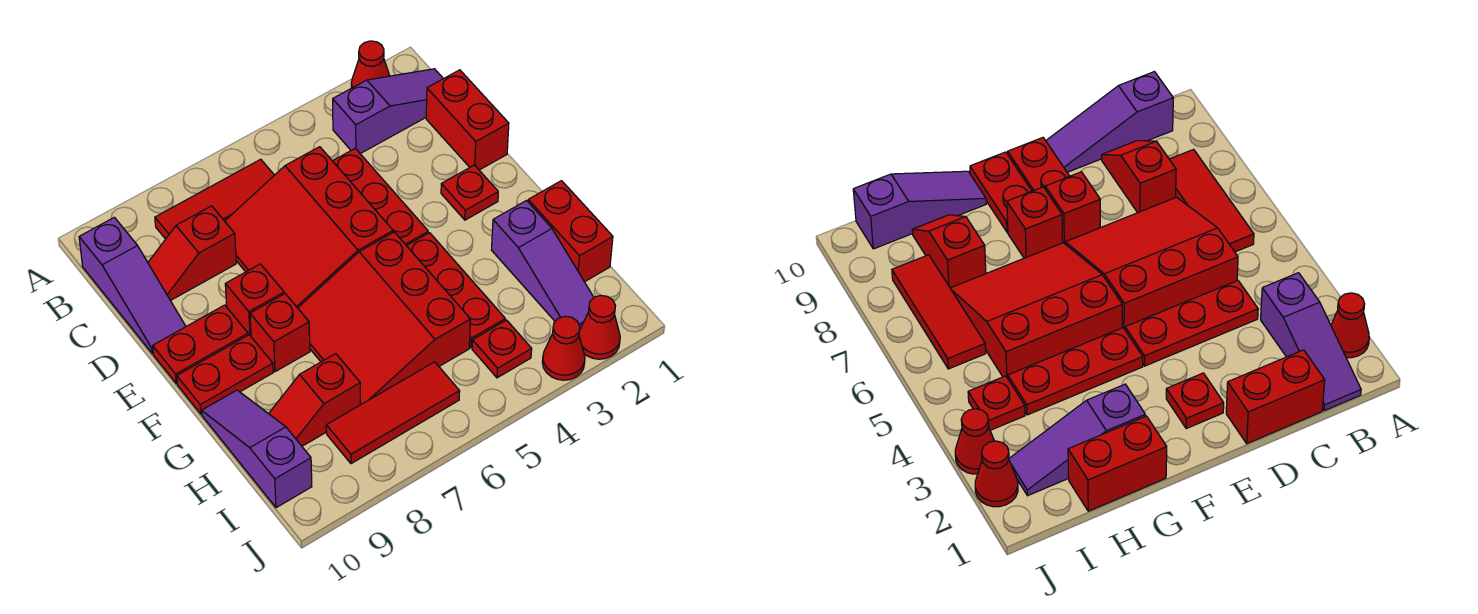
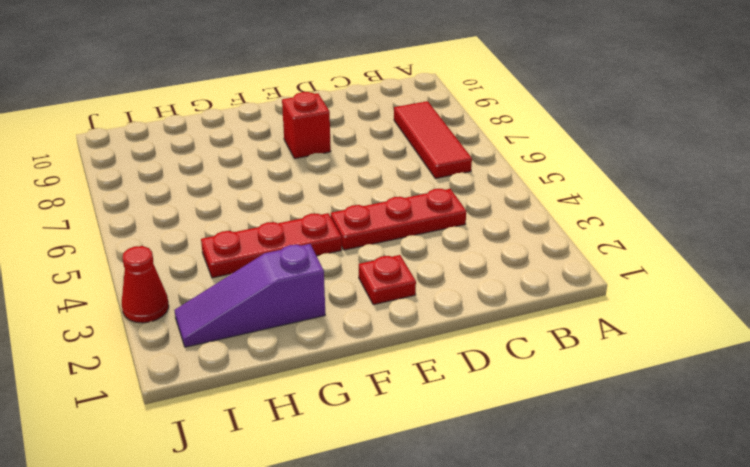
none -> red 1x1 cone [351,41,390,88]
none -> purple 1x3 slope [333,69,443,154]
none -> purple 1x3 slope [79,217,186,353]

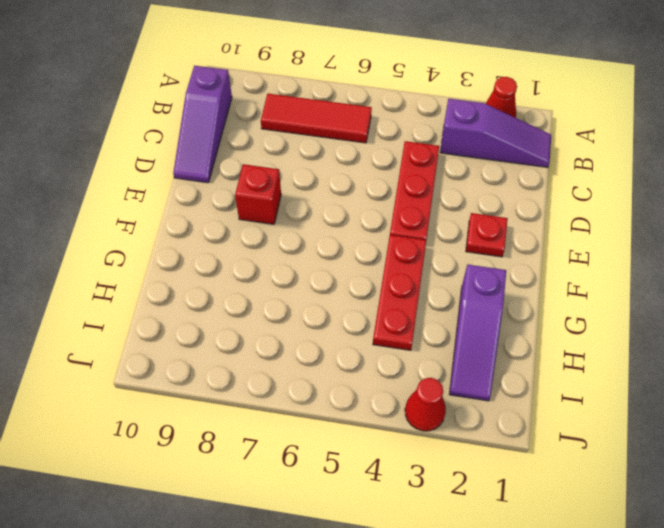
none -> red 1x2 brick [426,70,509,170]
none -> red 3x3 slope [225,147,393,308]
none -> red 1x2 slope [148,206,236,300]

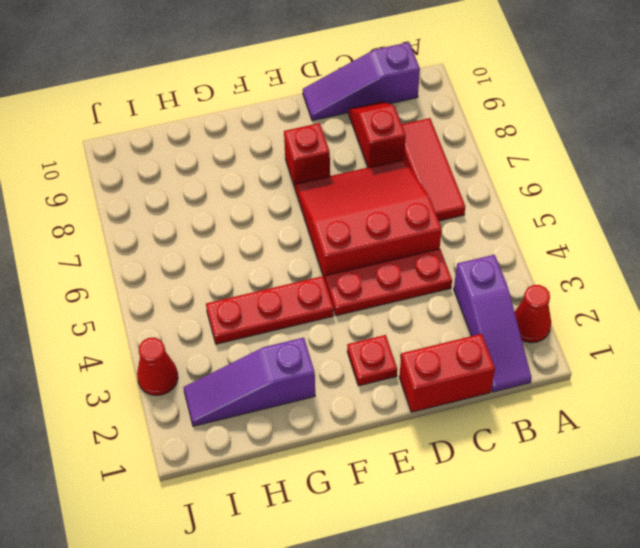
none -> red 1x2 plate [153,305,248,384]
none -> red 3x3 slope [298,232,470,405]
none -> red 1x1 brick [250,294,310,372]

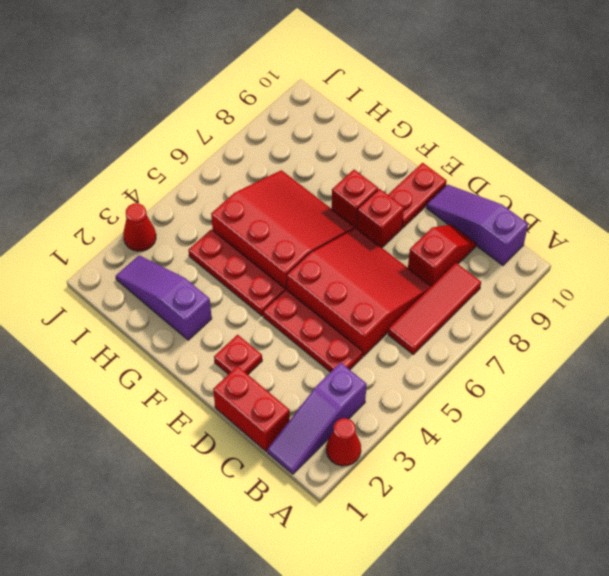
none -> red 1x2 plate [177,335,273,414]
none -> red 1x2 brick [528,181,613,282]
none -> purple 1x3 slope [202,390,312,508]

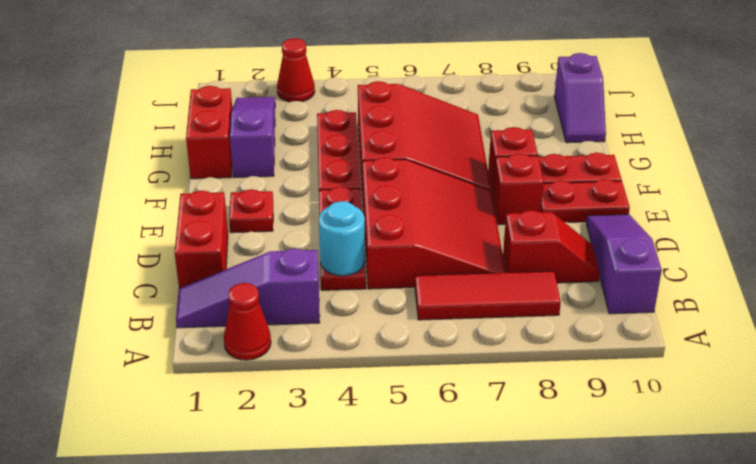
cyan 1x1 round brick [319,201,365,276] -> none
purple 1x2 slope [554,53,606,143] -> purple 1x3 slope [202,390,312,508]
none -> red 1x2 slope [269,354,360,446]
none -> red 1x1 plate [472,320,532,378]
none -> red 1x3 tile [326,362,460,464]

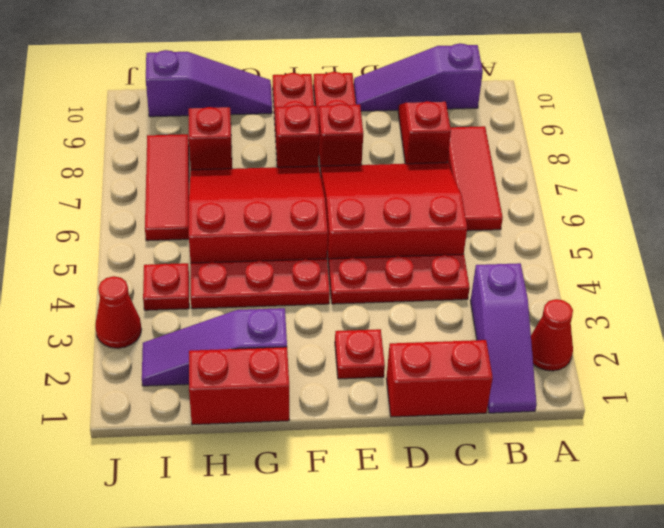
none -> red 1x1 cone [579,295,620,359]

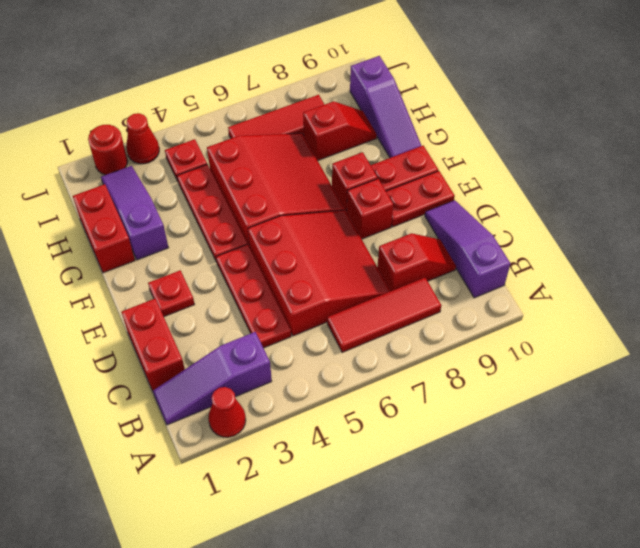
red 1x1 round brick [88,125,128,175] -> red 1x1 cone [579,295,620,359]

